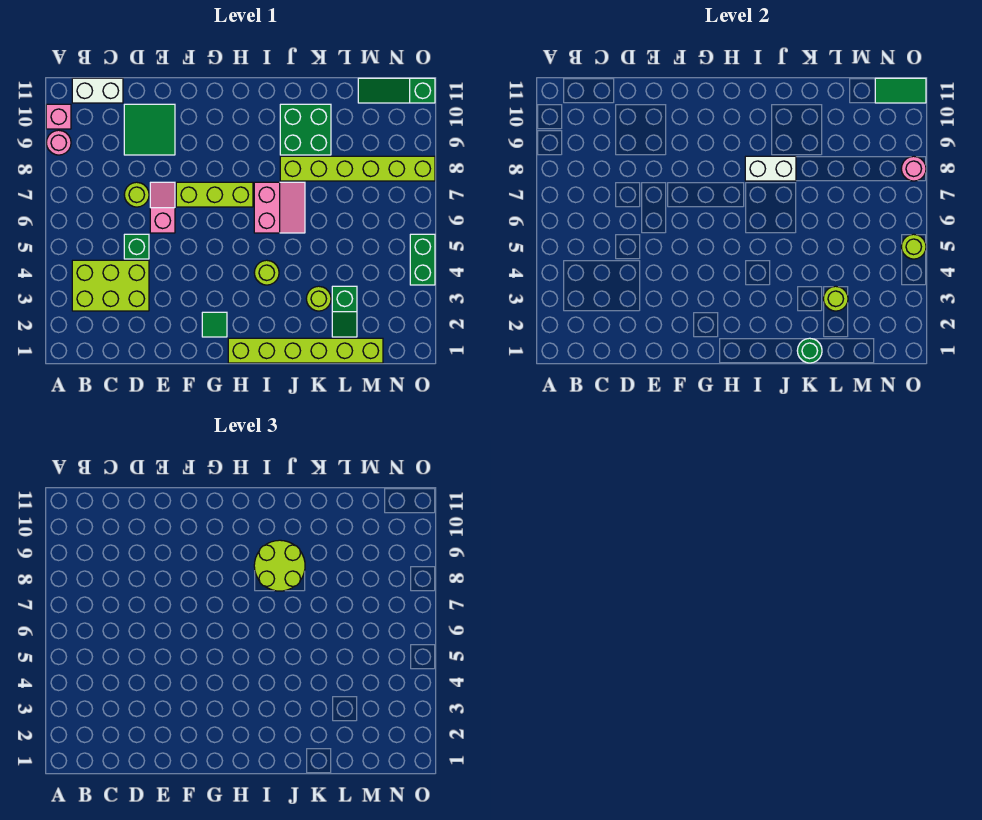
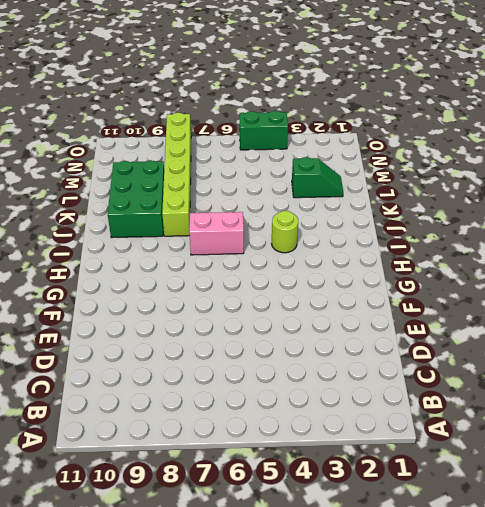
green 2x3 brick [108,160,164,238] -> green 2x2 brick [280,104,331,155]
none -> pink 1x1 round brick [46,130,71,155]
none -> pink 1x1 brick [46,104,71,129]
none -> lime 2x3 brick [72,260,149,311]

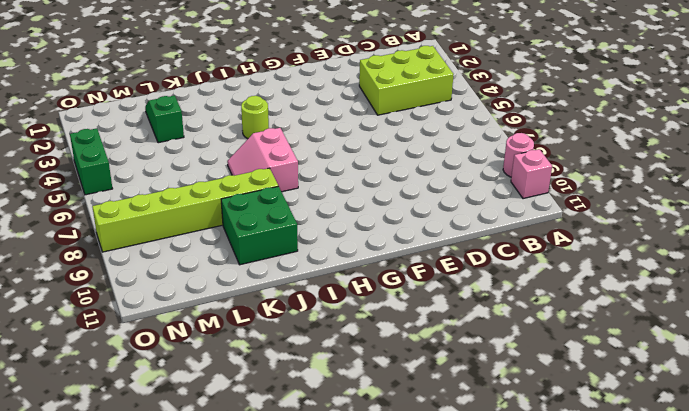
none -> white 1x2 brick [72,78,123,103]
none -> green 1x1 brick [124,234,149,259]
none -> lime 1x1 round brick [124,182,149,207]

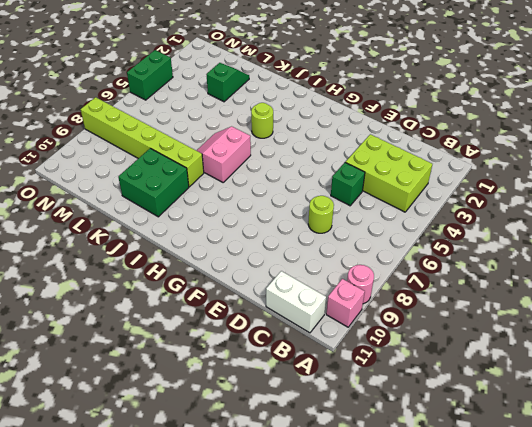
none -> green 2x2 tile [124,104,175,155]
none -> pink 1x2 slope [150,182,175,233]
none -> lime 1x3 brick [176,182,253,207]

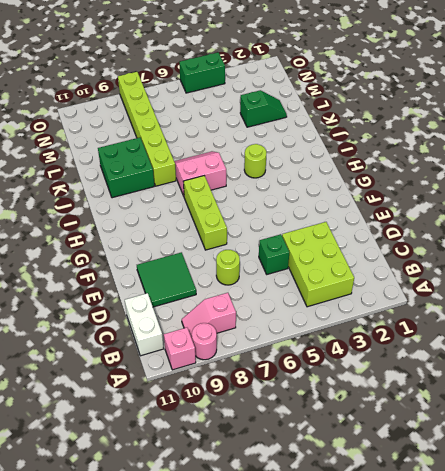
pink 1x2 slope [182,293,236,338] -> pink 1x2 slope moved to [150,182,175,233]
none -> green 1x1 tile [202,312,227,337]
none -> lime 1x6 brick [228,338,383,363]
none -> lime 1x1 round brick [306,286,331,311]

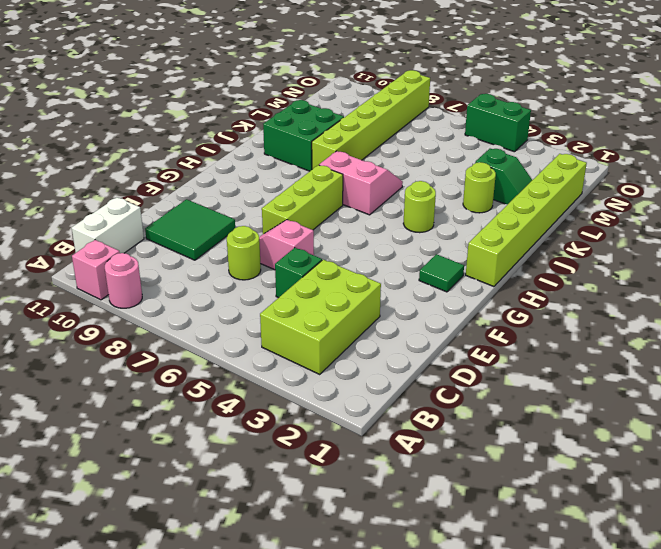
none -> green 1x3 slope [358,78,435,103]
none -> white 1x2 brick [745,156,796,181]
none -> green 1x1 round brick [797,338,822,363]

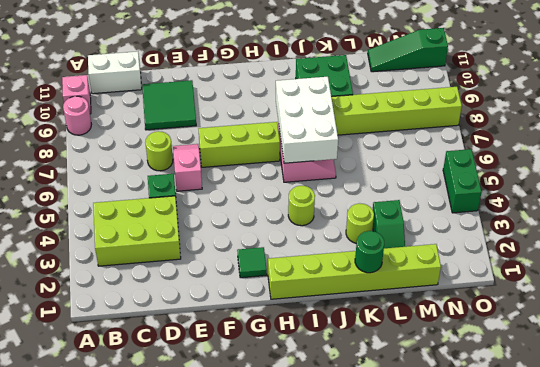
white 2x3 brick [276,77,338,163] -> white 1x2 brick [745,156,796,181]
none -> lime 1x1 round brick [823,286,848,311]
none -> green 1x2 tile [875,78,926,103]
none -> lime 1x1 round brick [901,234,926,259]

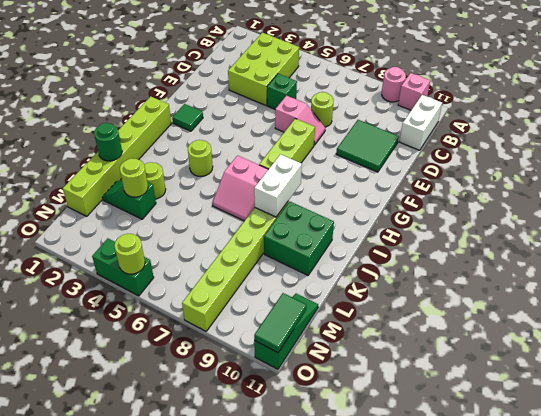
none -> pink 1x1 round brick [901,156,926,181]
none -> lime 2x2 round brick [254,540,305,591]

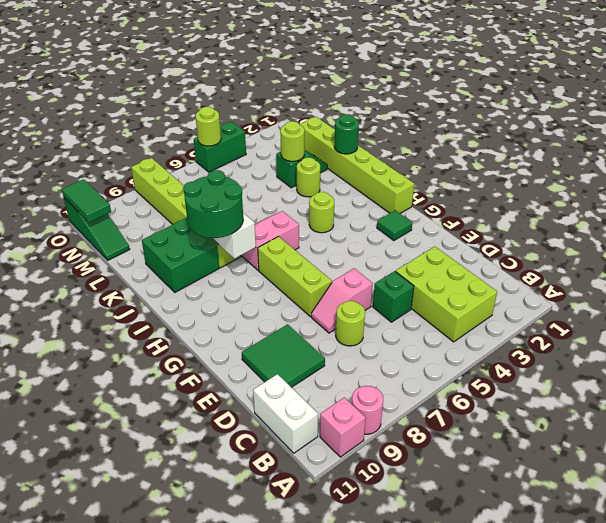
green 2x2 round brick [183,170,243,238] -> lime 2x2 round brick [254,540,305,591]
none -> pink 1x1 round brick [901,156,926,181]

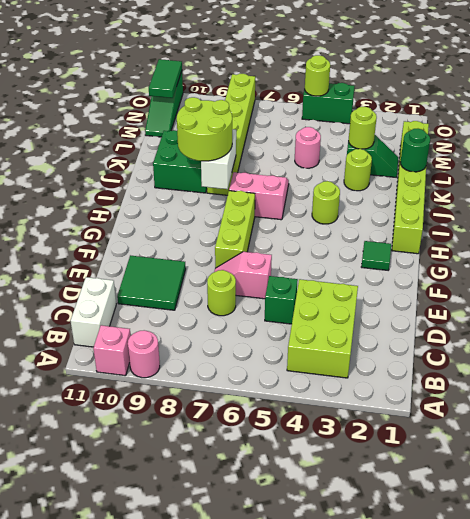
pink 1x1 round brick [295,127,321,168] -> pink 1x1 round brick moved to [901,156,926,181]

